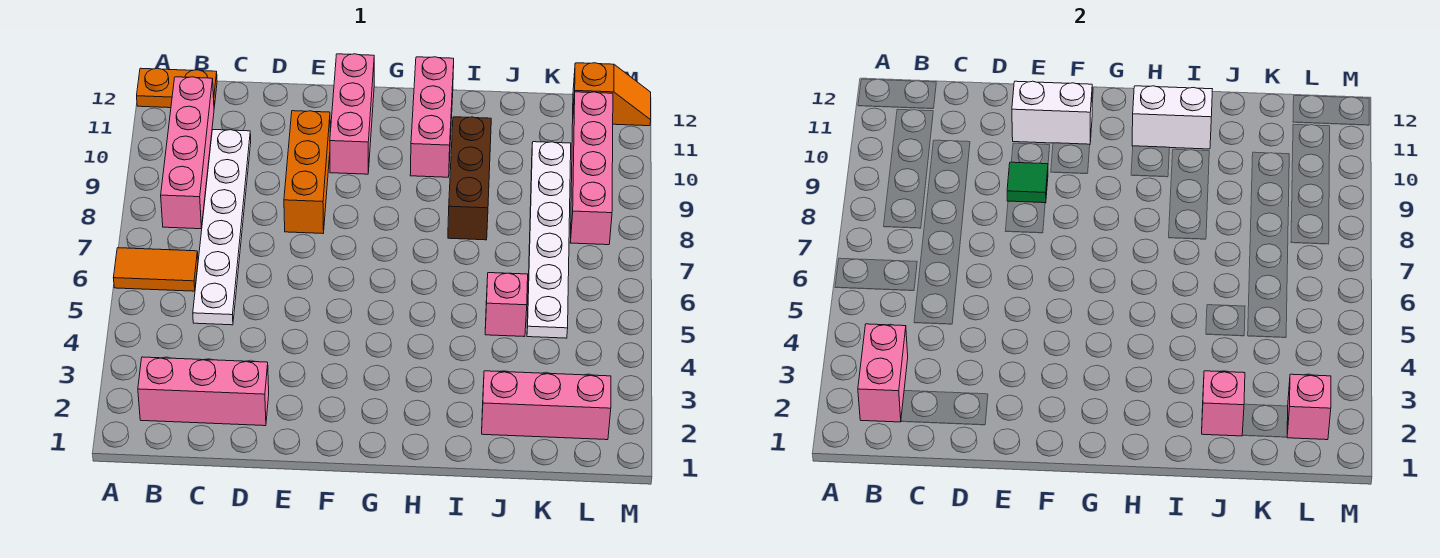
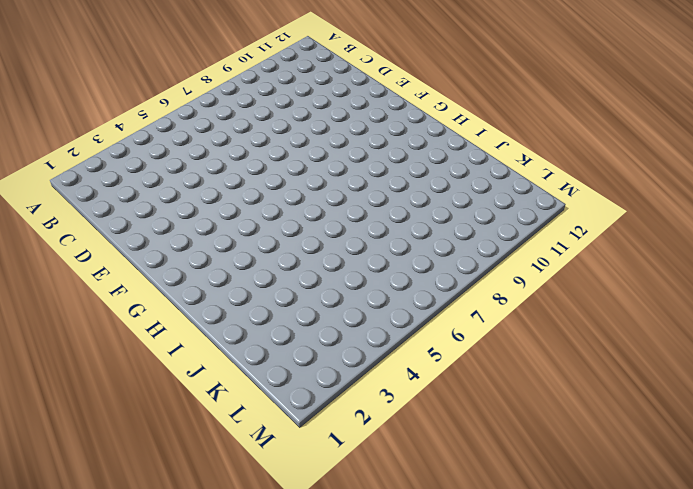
none -> orange 1x2 tile [114,248,198,291]
none -> orange 1x2 plate [137,68,217,108]
none -> pink 1x3 brick [138,357,269,426]

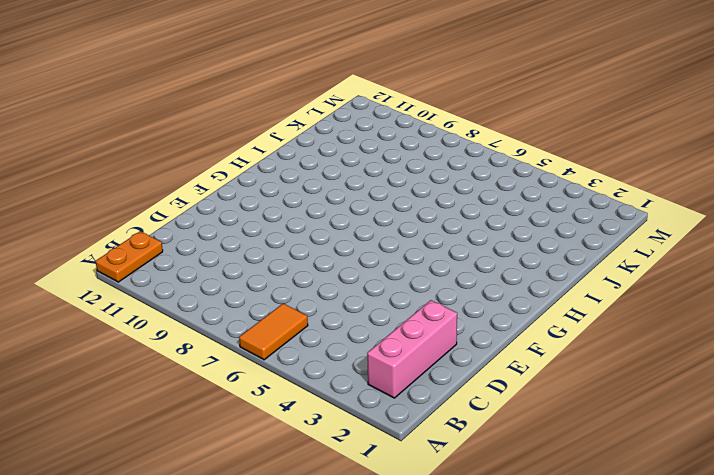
none -> pink 1x4 brick [161,77,214,229]
none -> white 1x6 plate [193,130,251,325]
none -> orange 1x3 brick [284,111,330,234]

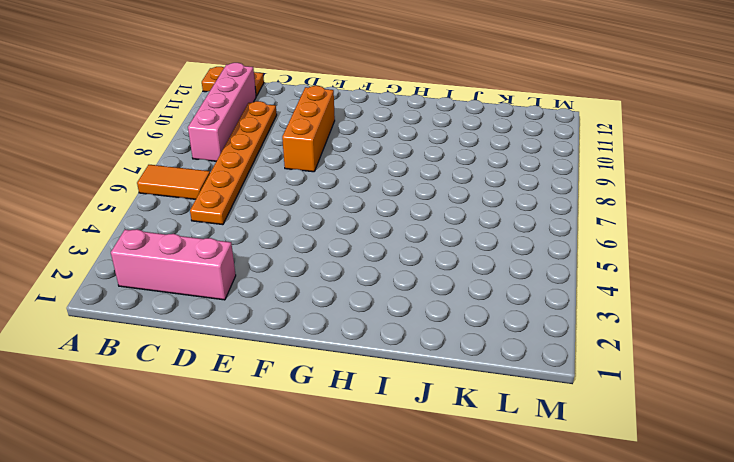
orange 1x6 plate [190,101,277,225] -> white 1x6 plate [193,130,251,325]
none -> pink 1x3 brick [330,54,374,174]
none -> pink 1x3 brick [410,57,454,177]
none -> brown 1x3 brick [448,117,491,240]

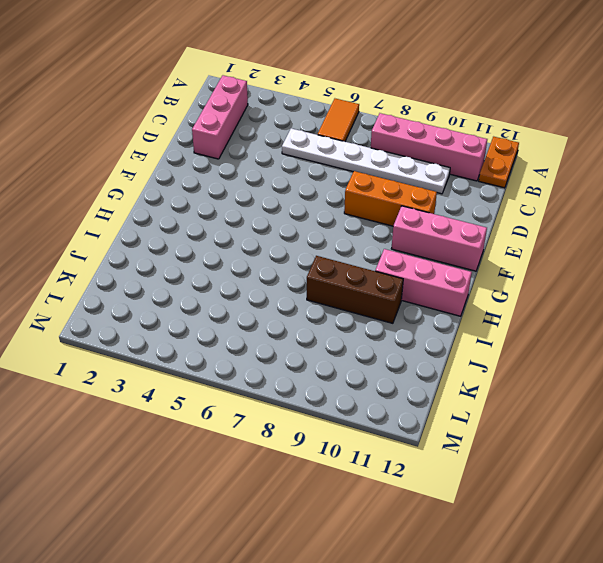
none -> pink 1x3 brick [482,371,611,440]
none -> pink 1x1 brick [485,273,528,337]
none -> white 1x6 plate [527,142,571,338]

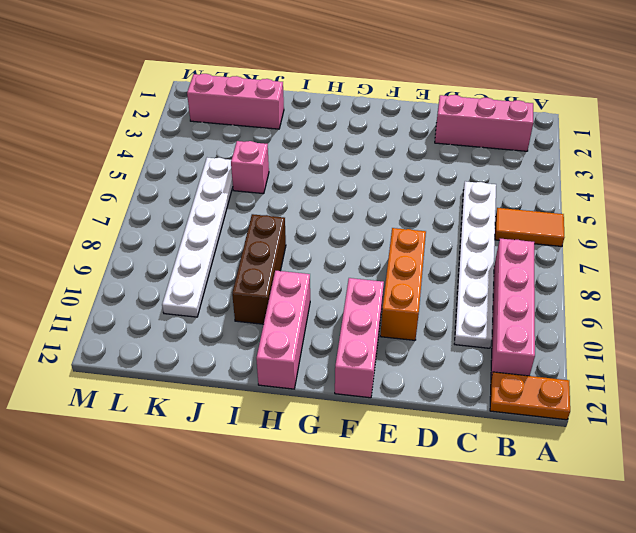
none -> pink 1x4 brick [570,92,613,245]
none -> orange 1x2 slope [573,63,651,126]
none -> pink 1x2 brick [858,324,908,422]

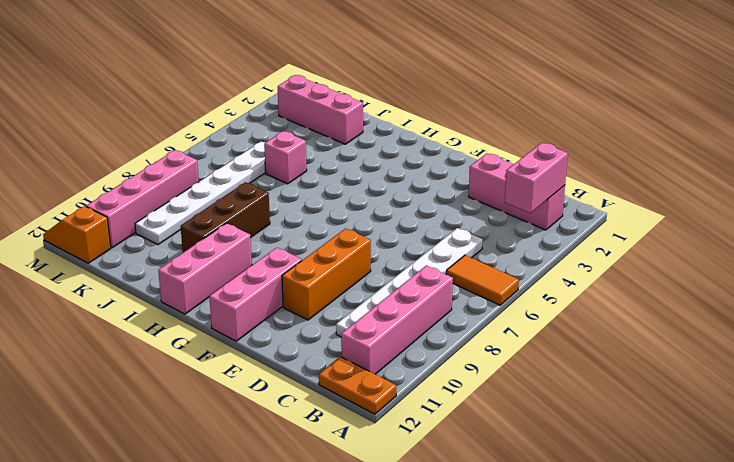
none -> green 1x1 tile [1007,162,1048,203]
none -> white 1x2 brick [1012,81,1092,144]
none -> white 1x2 brick [1132,86,1212,149]

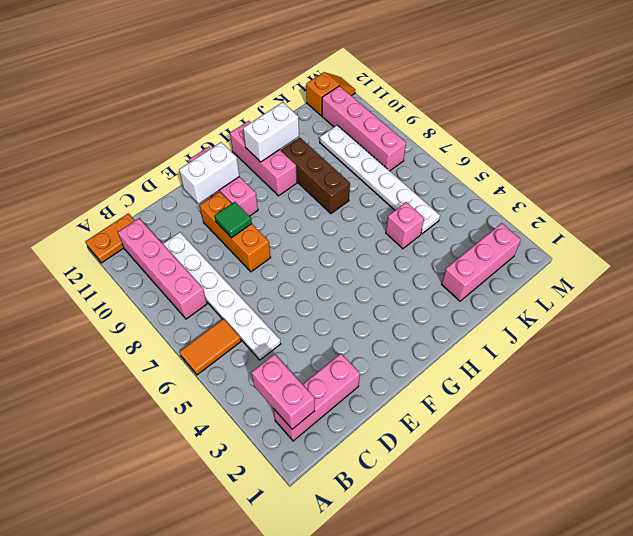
none -> pink 1x1 brick [1202,371,1245,436]
none -> pink 1x1 brick [1287,374,1331,440]

